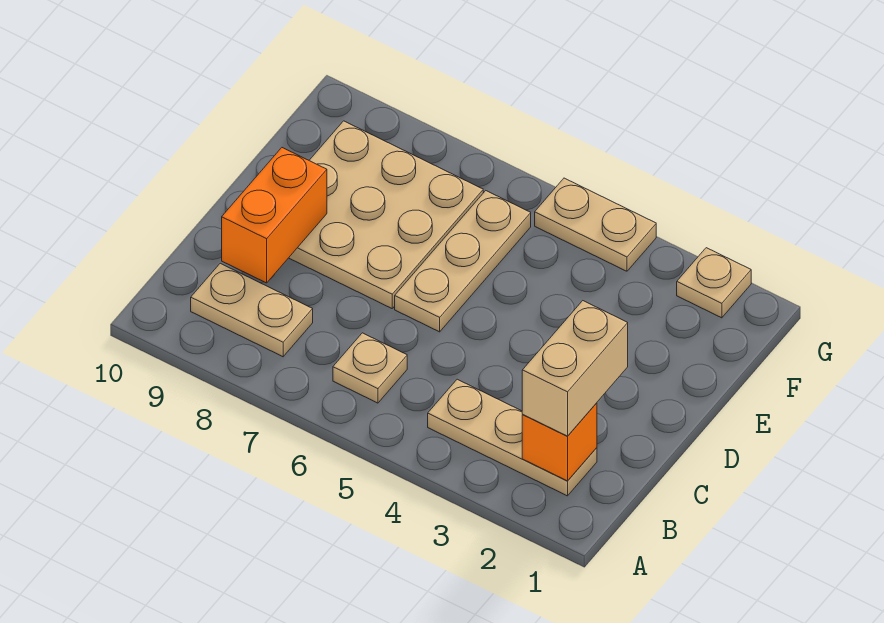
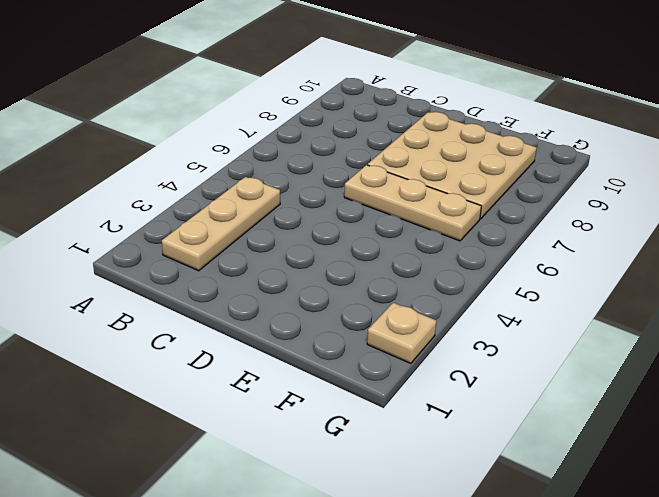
none -> tan 1x1 plate [333,333,407,403]
none -> tan 1x2 plate [191,263,313,357]

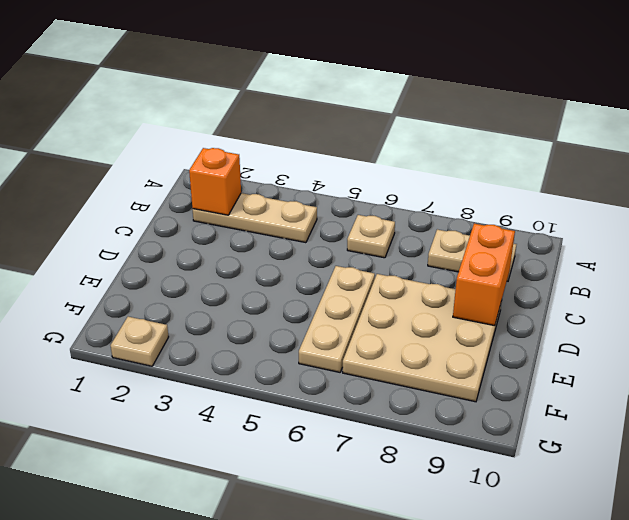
none -> tan 1x2 plate [535,178,656,271]
none -> tan 1x2 brick [522,301,628,436]

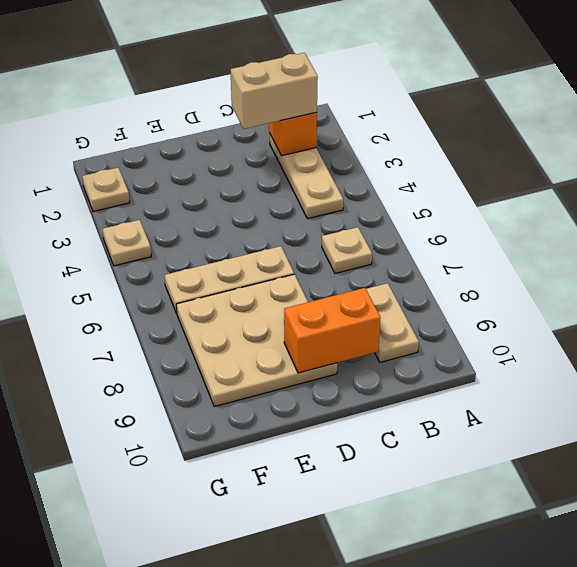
tan 1x1 plate [103,220,151,266] -> tan 1x2 plate [535,178,656,271]

